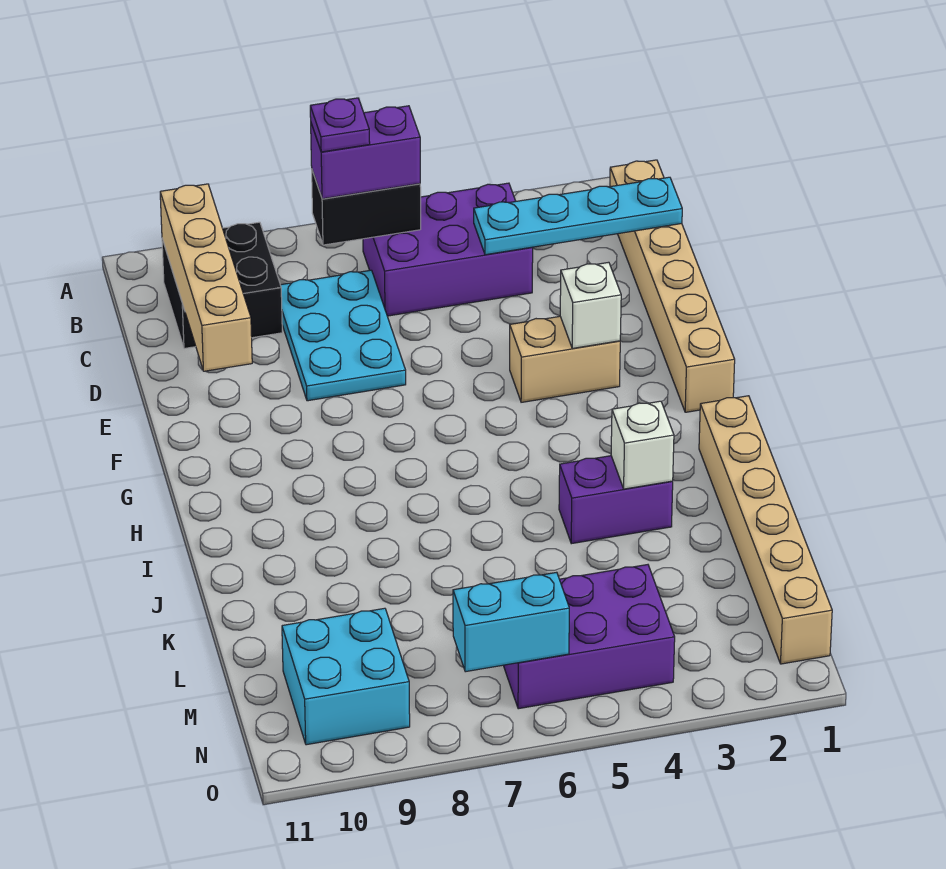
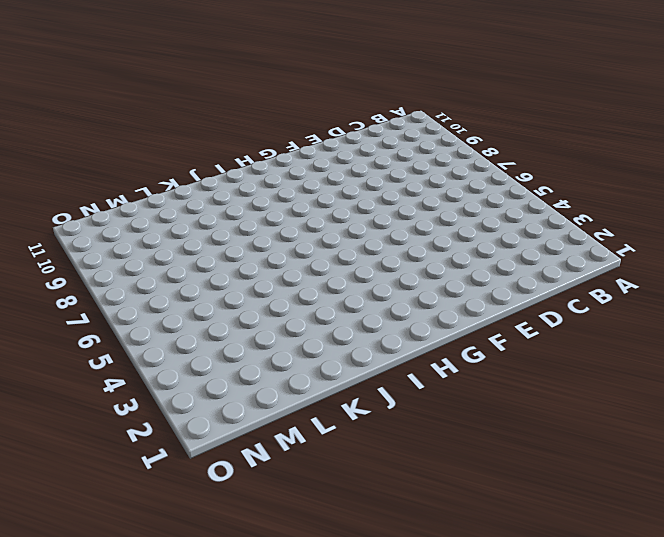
none -> tan 1x6 brick [610,160,735,412]
none -> purple 2x3 brick [363,183,533,316]
none -> black 2x2 brick [162,222,282,349]

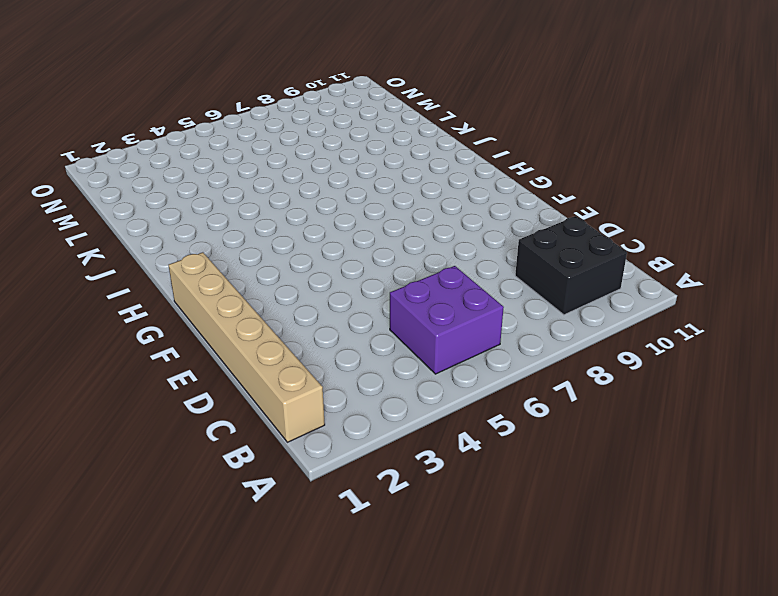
purple 2x2 brick [390,266,504,374] -> purple 2x3 brick [363,183,533,316]
none -> cyan 2x3 plate [281,270,406,401]
none -> tan 1x2 brick [510,316,620,402]
none -> tan 1x6 brick [699,396,832,664]

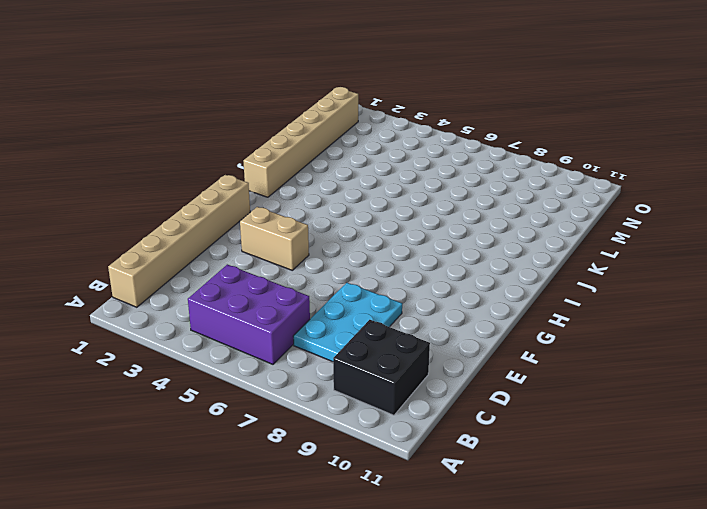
none -> purple 1x2 brick [559,456,673,544]
none -> purple 2x3 brick [503,565,675,709]
none -> cyan 2x2 brick [282,608,410,745]

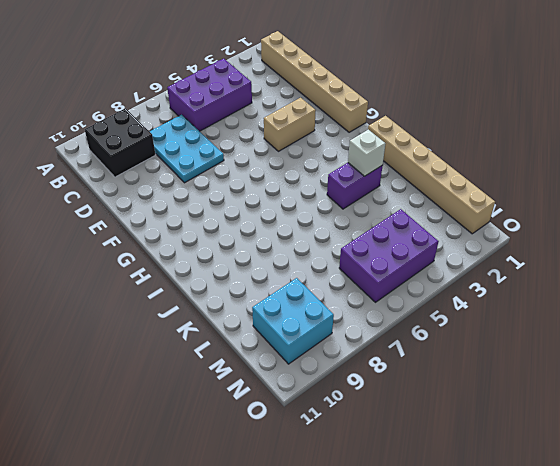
none -> black 1x2 brick [312,171,421,245]
none -> tan 1x4 brick [160,184,252,371]
none -> cyan 1x4 plate [474,177,682,255]

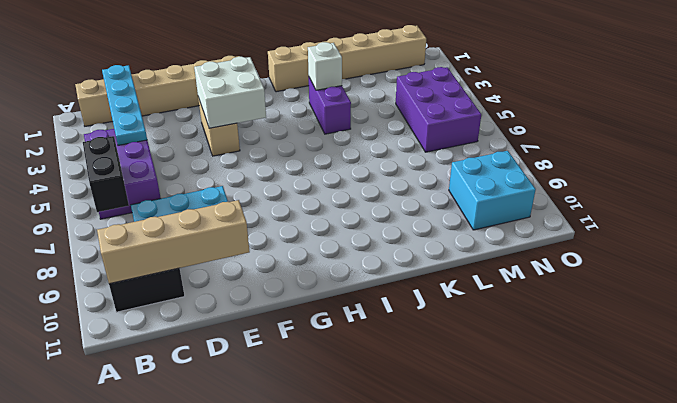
white 2x2 brick [194,57,266,128] -> white 1x1 brick [560,262,621,348]
none -> cyan 1x2 brick [453,572,569,672]
none -> purple 1x2 brick [311,106,420,199]
none -> purple 1x1 plate [310,98,370,152]

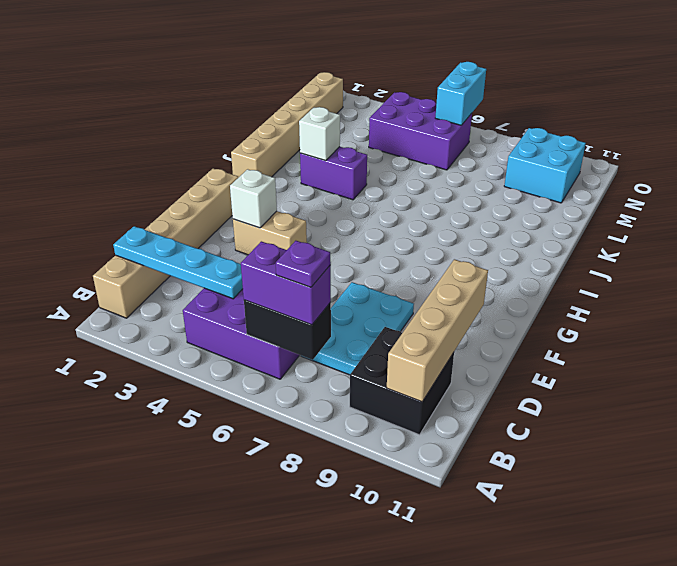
cyan 1x2 brick [435,62,486,125] -> cyan 1x2 brick turned to [453,572,569,672]

